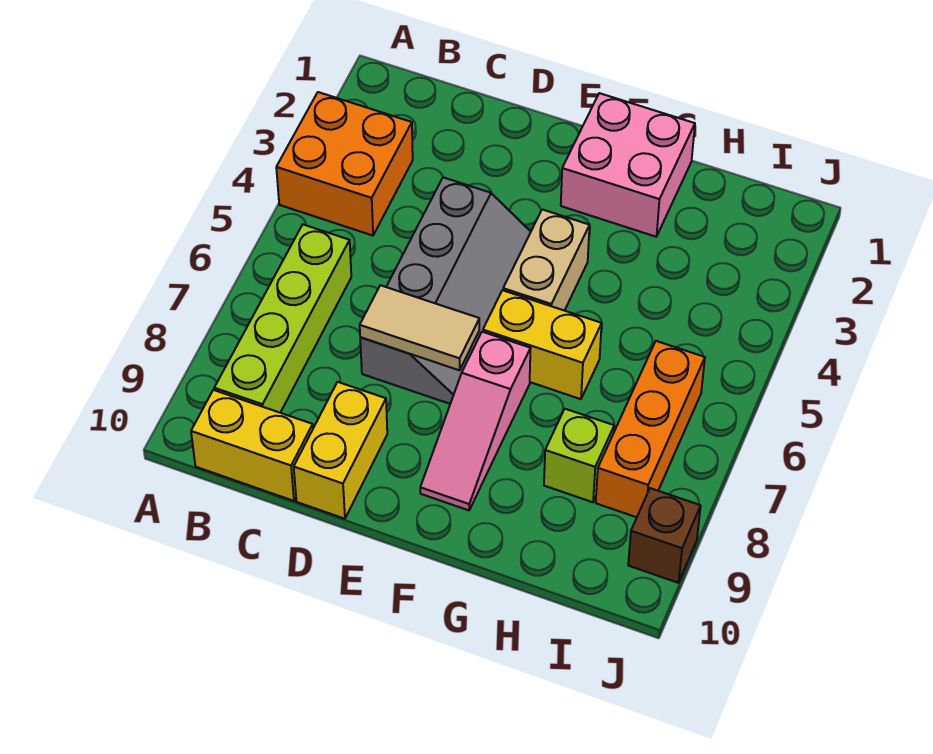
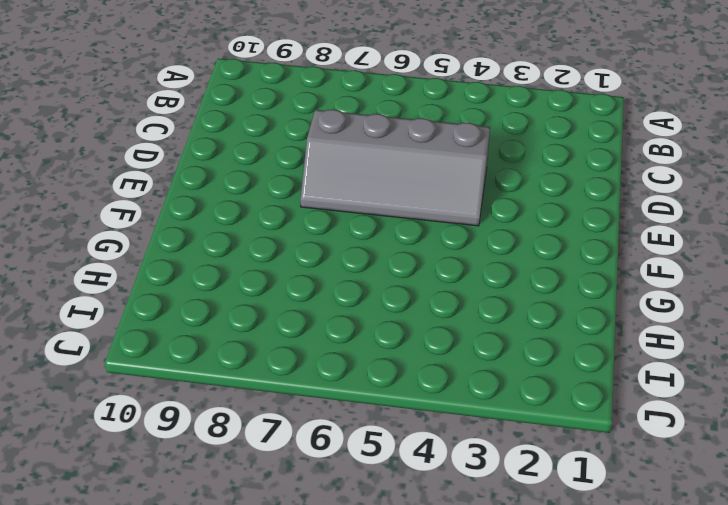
none -> orange 2x2 brick [276,92,413,236]
none -> lime 1x4 brick [214,225,351,413]
none -> yellow 1x2 brick [191,390,313,501]

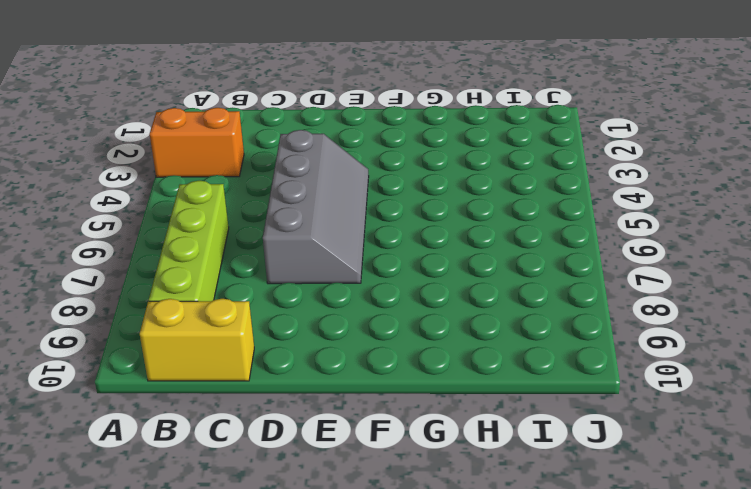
orange 1x2 brick [150,108,244,177] -> orange 2x2 brick [276,92,413,236]
none -> yellow 1x2 brick [294,382,387,519]
none -> pink 2x2 brick [561,93,695,237]
none -> tan 1x2 brick [503,209,590,311]

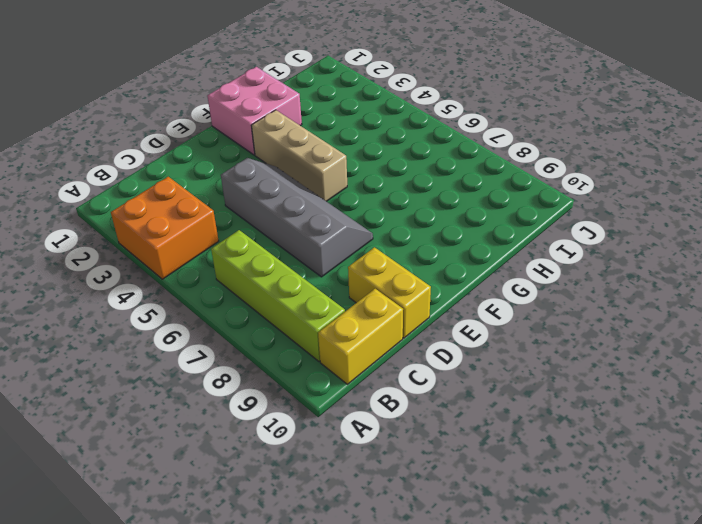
tan 1x3 brick [251,110,347,201] -> tan 1x2 brick [503,209,590,311]
none -> yellow 1x2 brick [483,290,602,399]
none -> pink 1x3 slope [420,332,531,510]
none -> lime 1x1 brick [544,409,614,502]

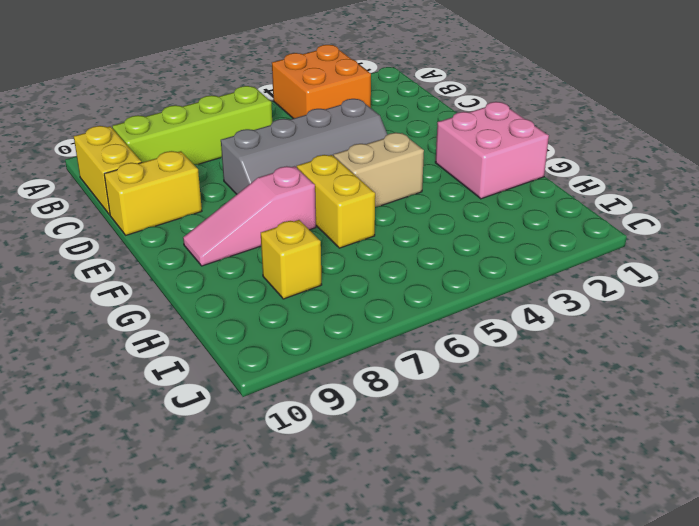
yellow 1x1 brick [261,220,322,299] -> lime 1x1 brick [544,409,614,502]
none -> orange 1x3 brick [596,341,705,517]
none -> brown 1x1 brick [628,488,701,583]
none -> tan 1x2 tile [360,285,479,370]

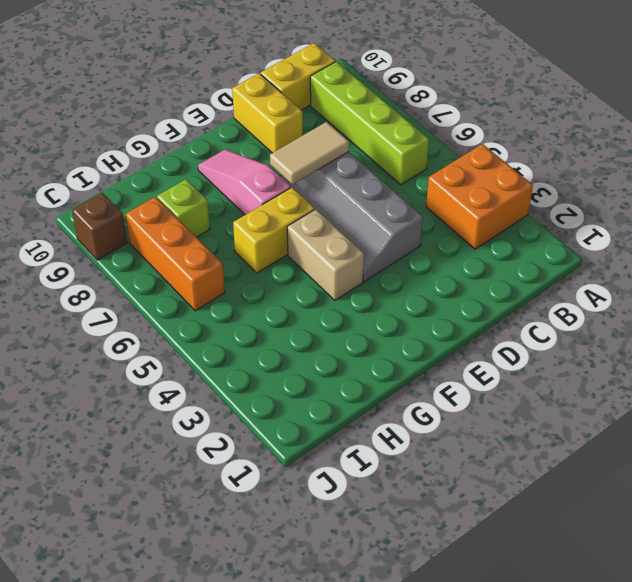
none -> pink 2x2 brick [561,93,695,237]

